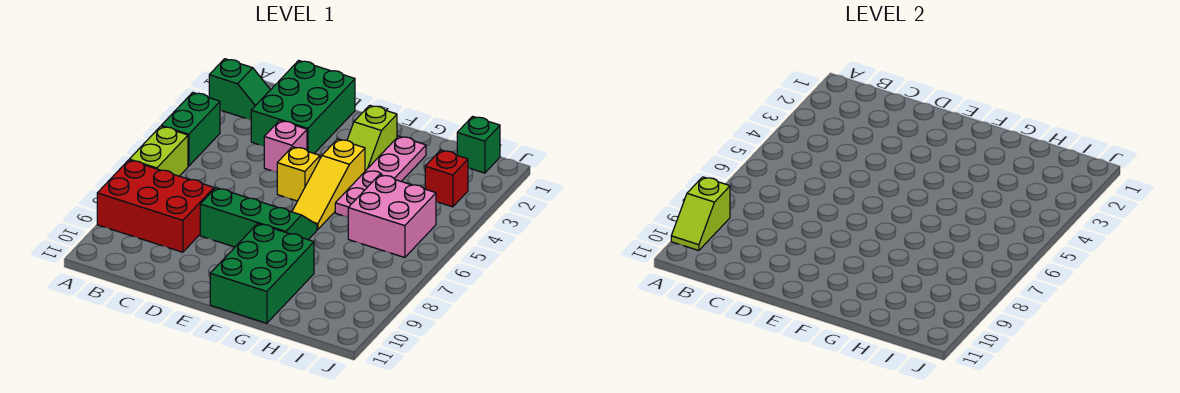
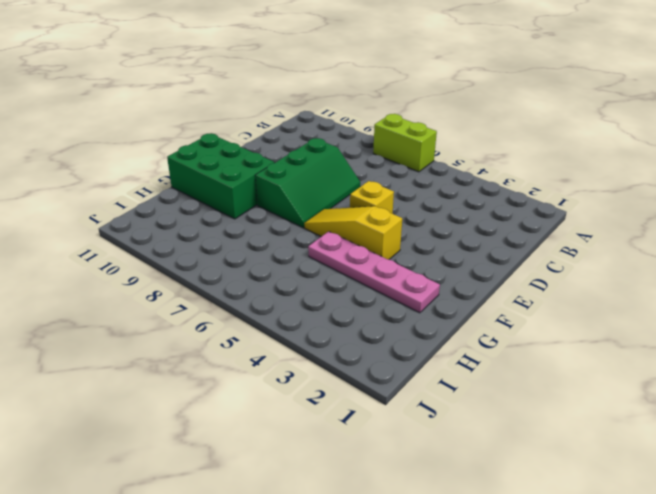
none -> green 1x2 slope [209,59,270,120]
none -> green 1x2 brick [162,92,220,166]
none -> red 2x3 brick [97,160,214,252]

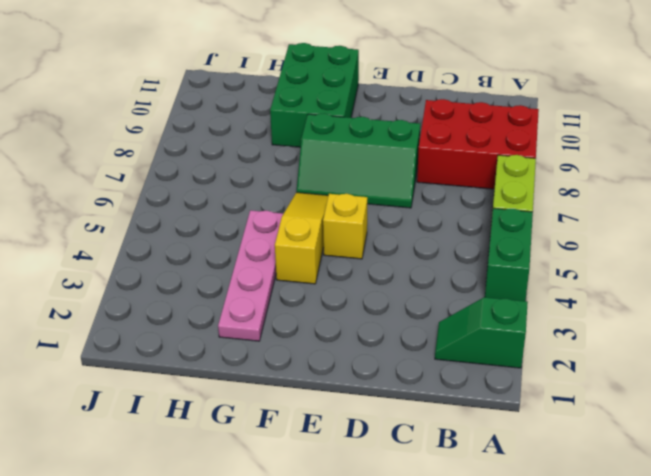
none -> green 2x3 brick [251,60,355,153]
none -> pink 1x1 brick [264,120,307,172]
none -> lime 1x2 slope [347,105,397,171]

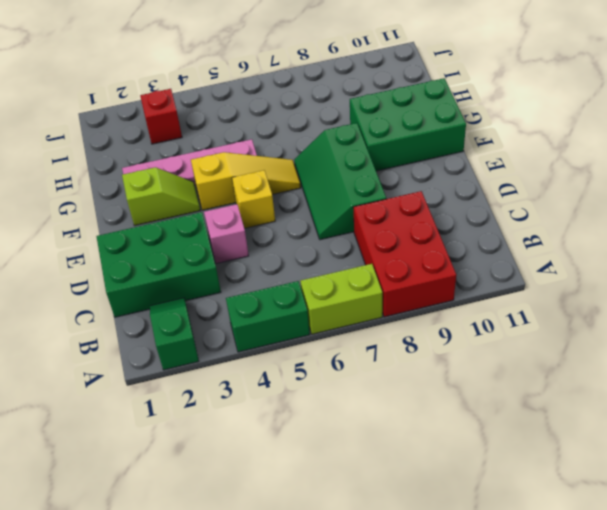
none -> pink 2x2 brick [348,175,436,258]
none -> green 1x1 brick [457,116,500,173]
none -> lime 1x2 slope [671,177,730,251]

